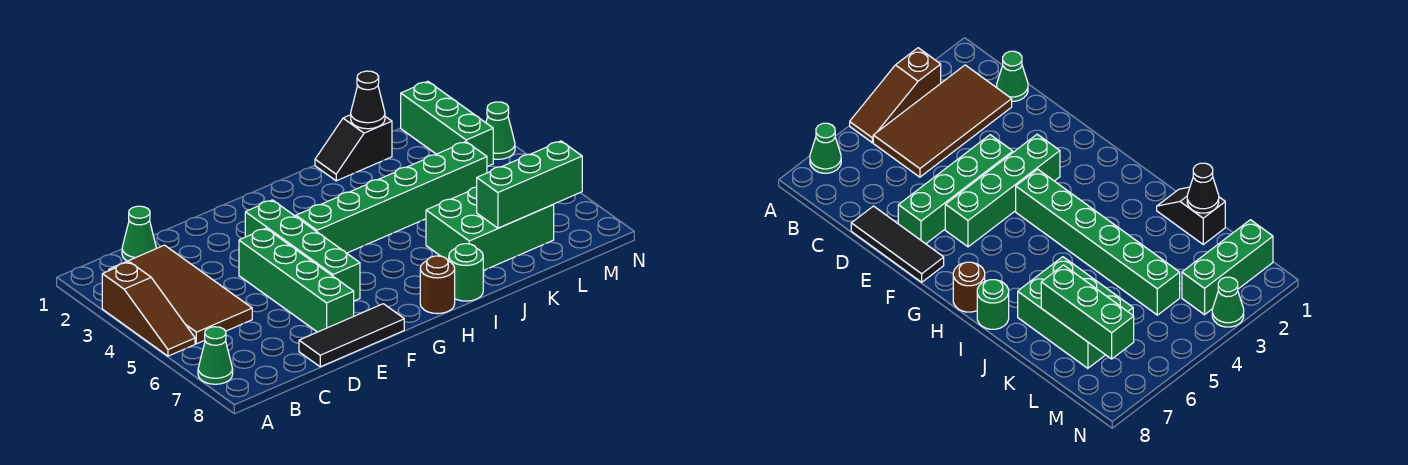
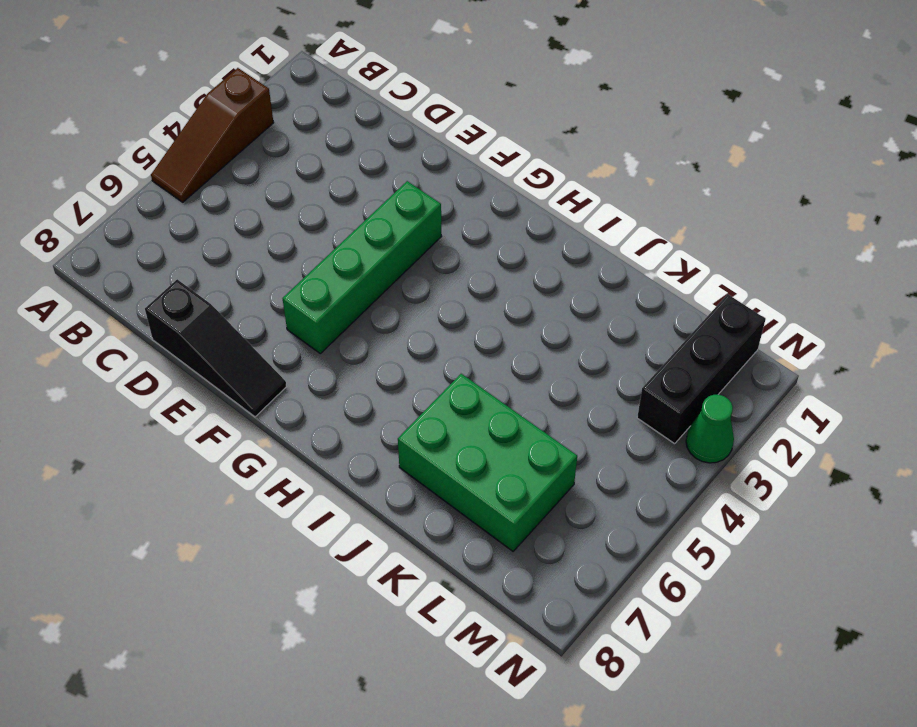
black 1x3 slope [145,279,286,417] -> black 1x3 tile [299,304,404,367]
black 1x3 brick [637,294,766,444] -> green 1x3 brick [401,81,493,167]
none -> green 1x1 cone [198,327,233,384]
none -> brown 2x4 tile [109,245,252,344]
none -> green 1x1 cone [122,206,156,261]

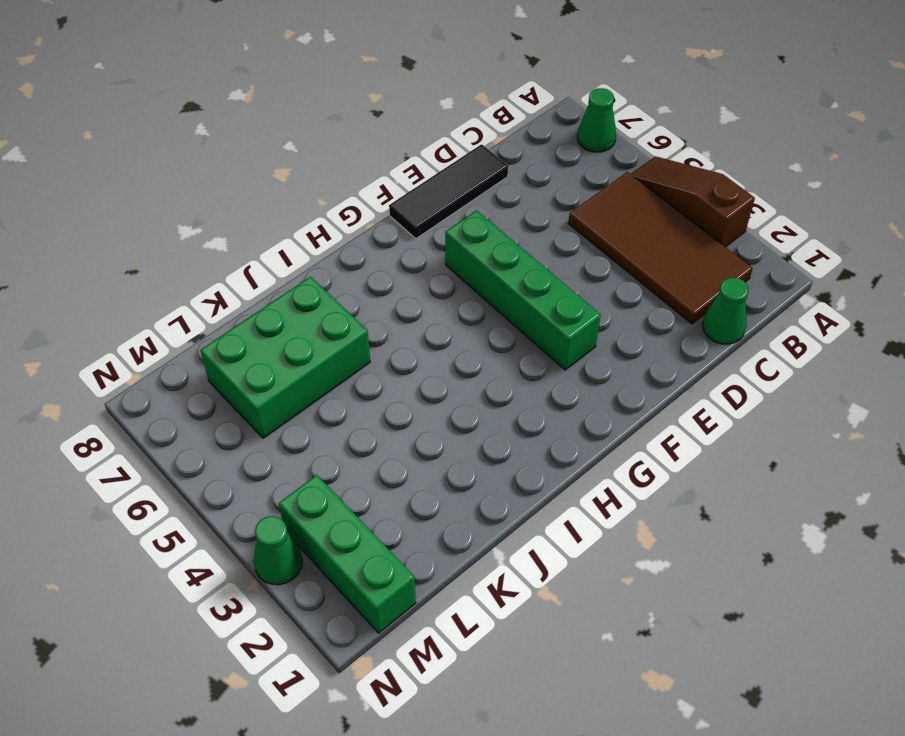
none -> green 1x4 brick [239,228,354,332]
none -> green 1x6 brick [296,142,487,253]
none -> brown 1x1 round brick [420,256,455,314]

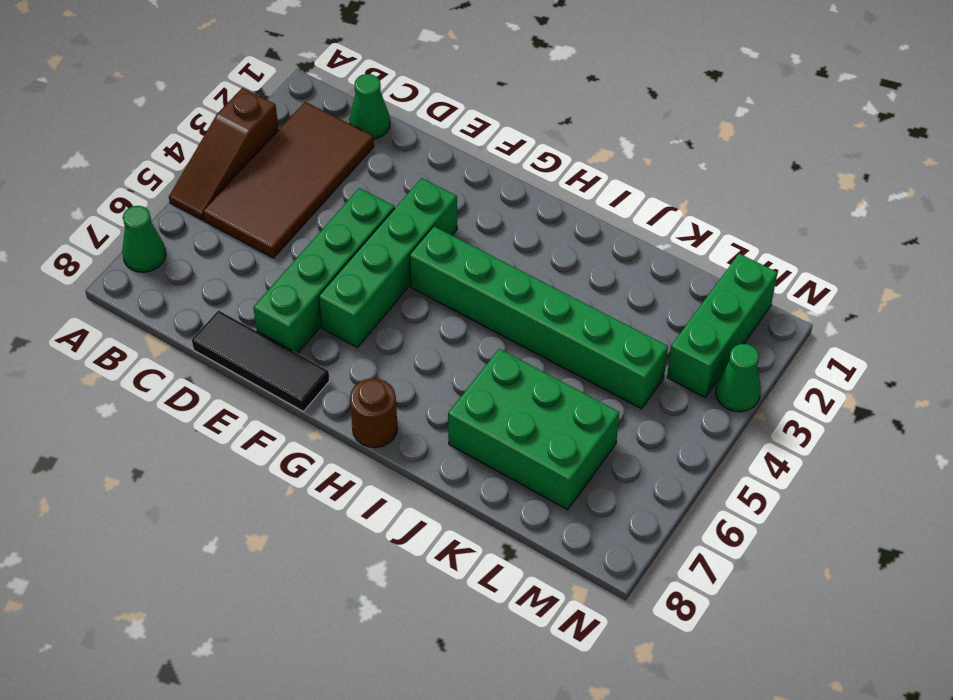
none -> green 1x1 round brick [449,244,483,301]
none -> black 1x2 slope [315,115,392,181]
none -> black 1x1 cone [351,71,385,129]

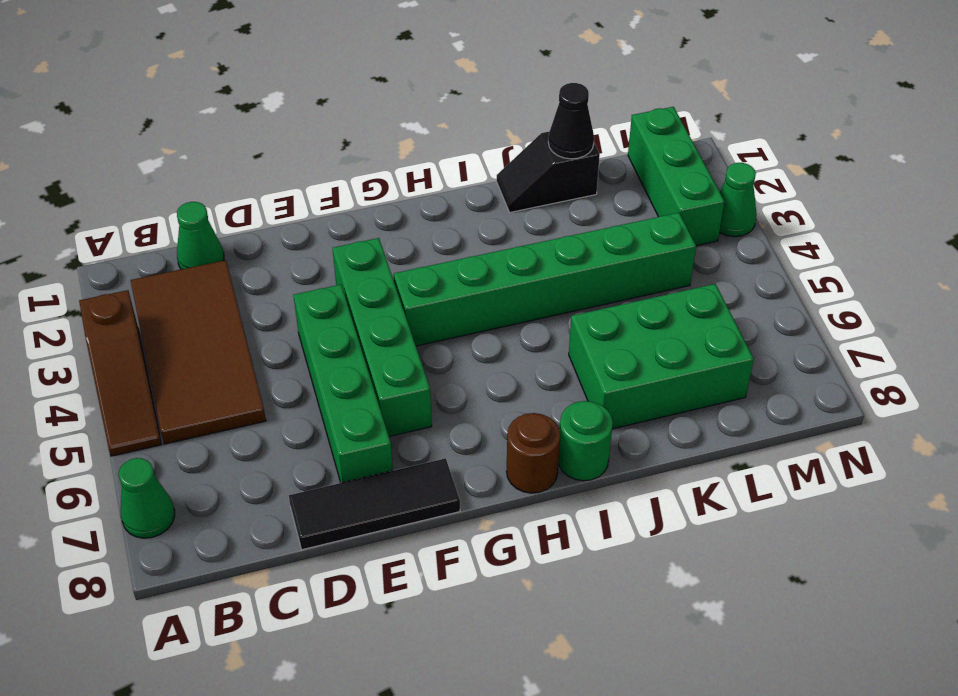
none -> green 1x3 brick [477,141,582,228]

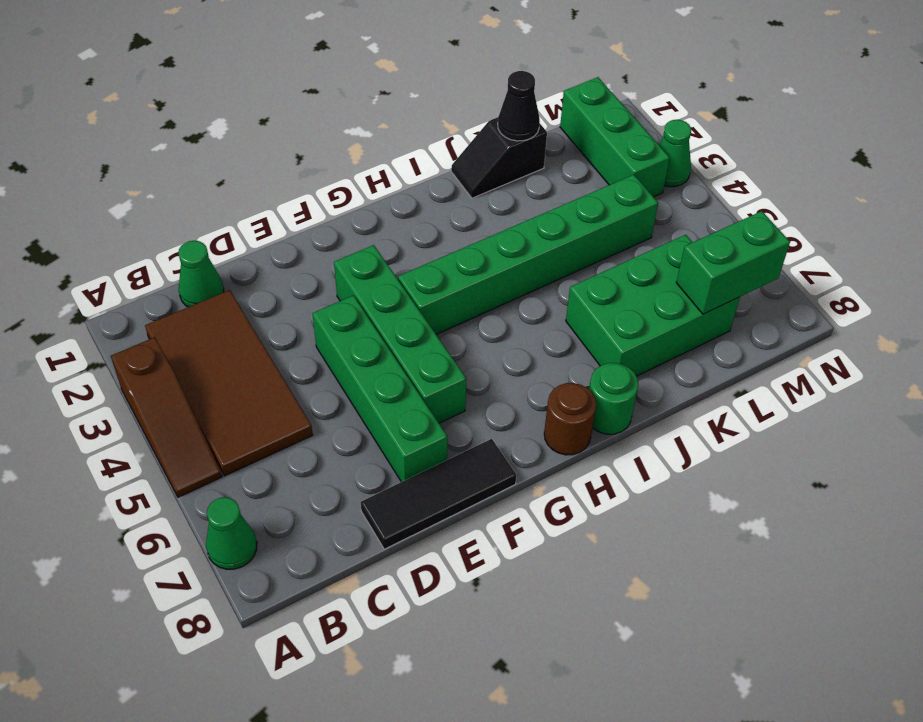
green 1x2 brick [676,211,790,314] -> green 1x3 brick [477,141,582,228]

